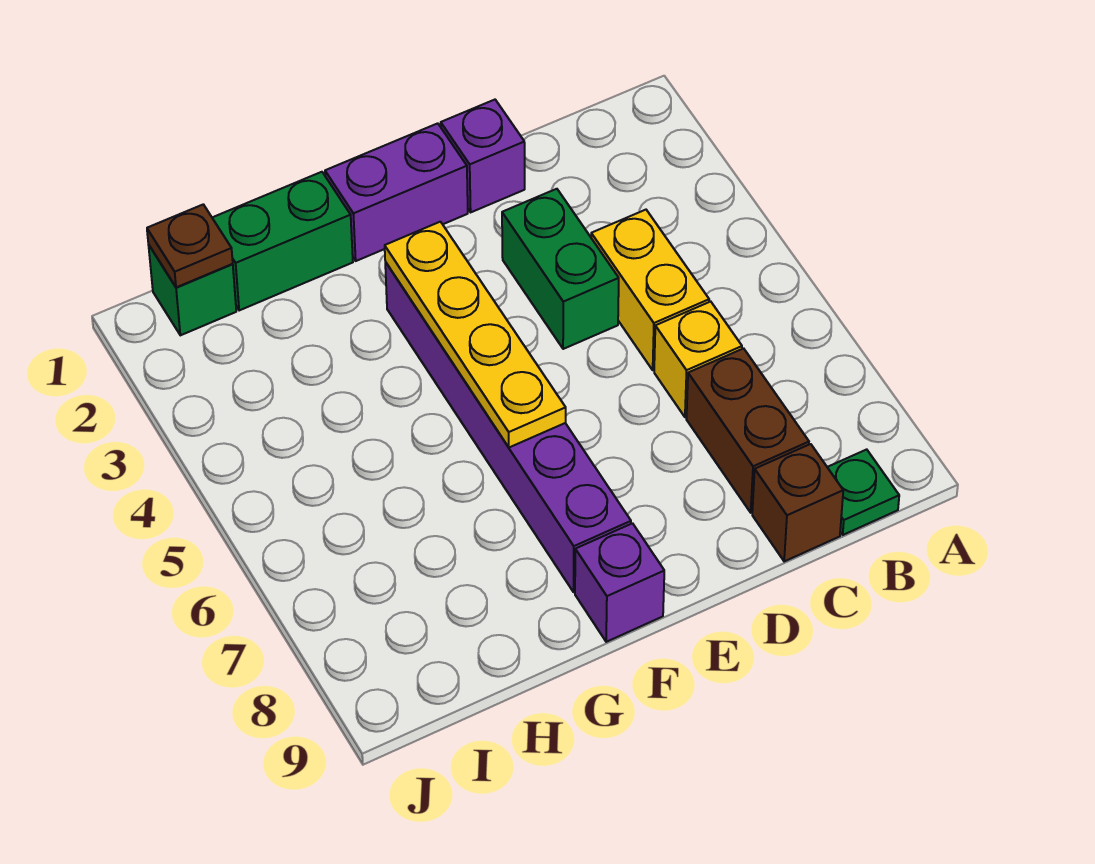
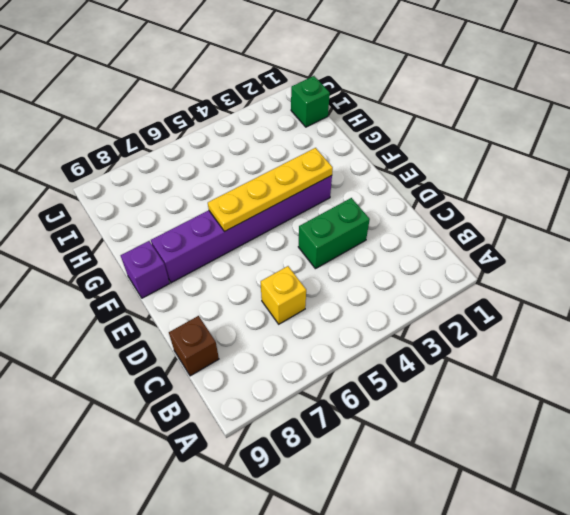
none -> green 1x1 plate [827,449,899,535]
none -> yellow 1x2 brick [591,210,709,370]
none -> brown 1x2 brick [686,348,809,513]

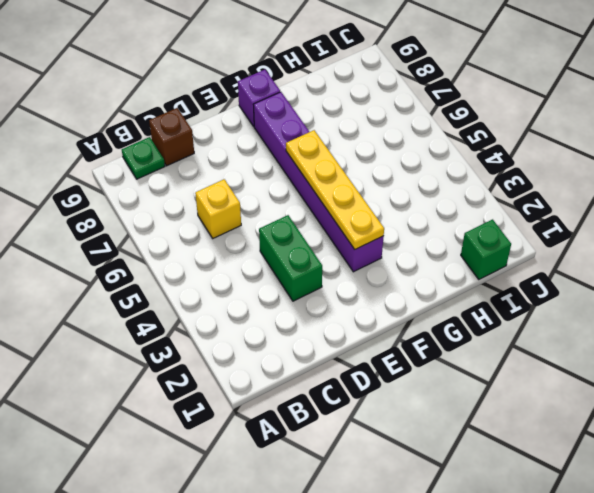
none -> yellow 1x2 brick [591,210,709,370]
none -> brown 1x2 brick [686,348,809,513]
none -> purple 1x1 brick [441,100,525,212]

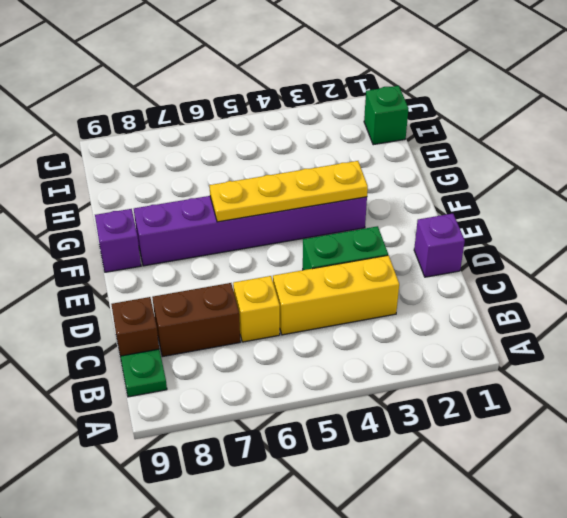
yellow 1x3 brick [273,255,399,335] -> yellow 1x2 brick [591,210,709,370]
none -> purple 1x2 brick [325,123,468,261]
none -> green 1x2 brick [212,172,353,310]
none -> brown 1x1 plate [147,204,233,287]

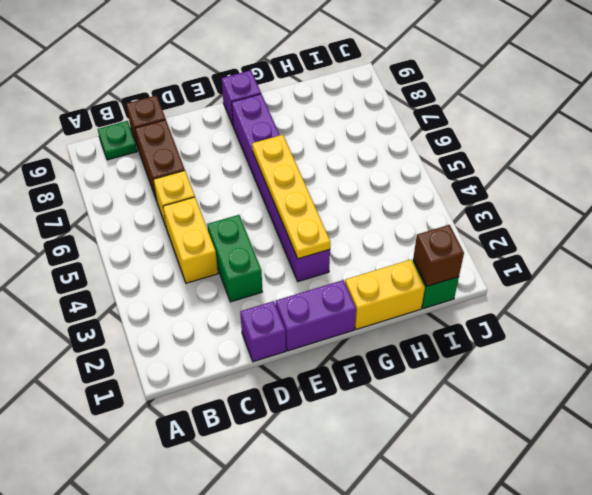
yellow 1x2 brick [345,259,425,330] -> green 1x2 brick [212,172,353,310]
brown 1x1 brick [413,225,464,286] -> brown 1x1 plate [147,204,233,287]

